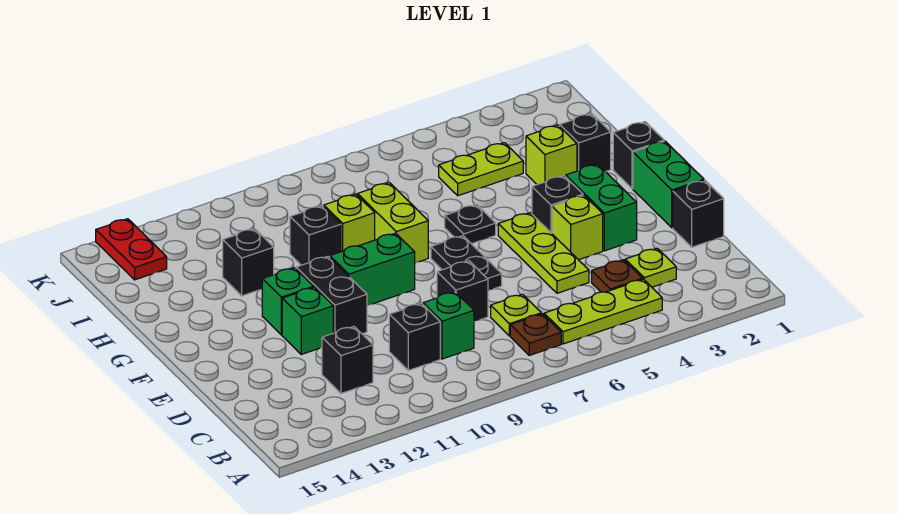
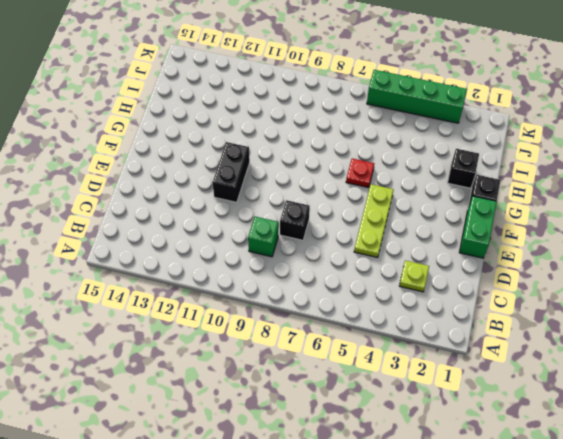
red 1x1 plate [346,159,374,188] -> black 1x1 plate [445,205,496,244]
green 1x4 brick [367,70,467,123] -> none
none -> lime 1x3 plate [544,279,662,344]
none -> brown 1x1 plate [510,314,561,355]
none -> brown 1x1 plate [592,260,643,292]
none -> lime 1x1 plate [491,294,541,336]

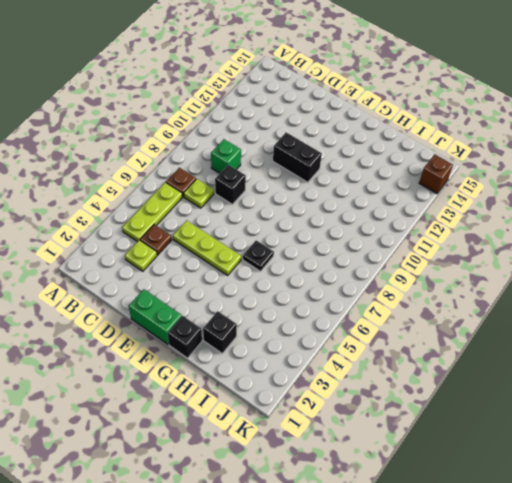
brown 1x1 brick [419,154,453,194] -> red 1x2 plate [96,219,167,280]
none -> black 1x1 brick [389,303,440,370]
none -> black 1x1 brick [322,326,373,393]
none -> black 1x1 brick [673,180,724,247]
none -> green 1x2 brick [566,164,637,251]

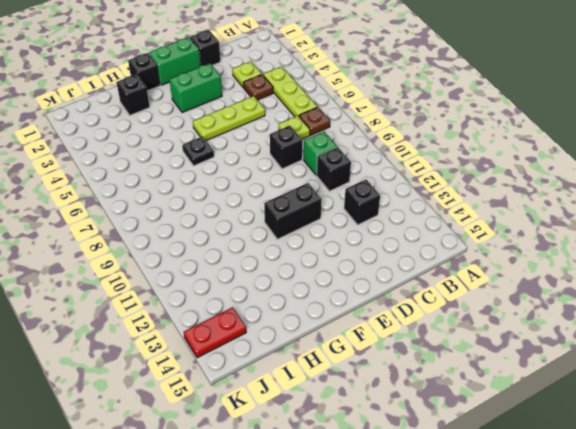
none -> lime 1x1 brick [552,195,603,260]
none -> black 1x2 plate [431,236,502,291]
none -> green 1x1 brick [282,287,333,354]
none -> black 1x1 brick [532,176,583,233]

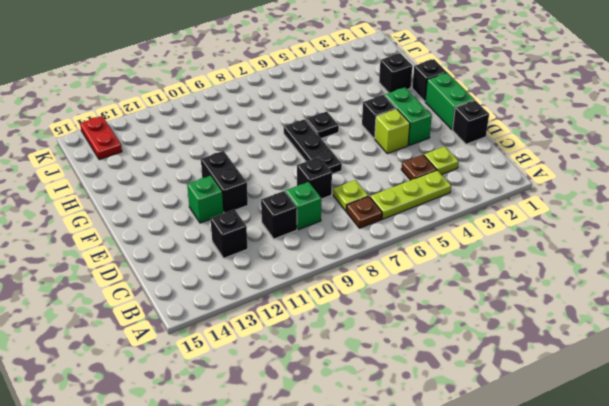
black 1x3 plate [284,119,342,174] -> black 1x2 plate [431,236,502,291]
none -> lime 1x3 plate [498,213,589,293]
none -> green 1x2 brick [330,233,415,306]
none -> green 1x1 brick [262,268,313,335]
none -> lime 1x2 brick [357,183,428,263]

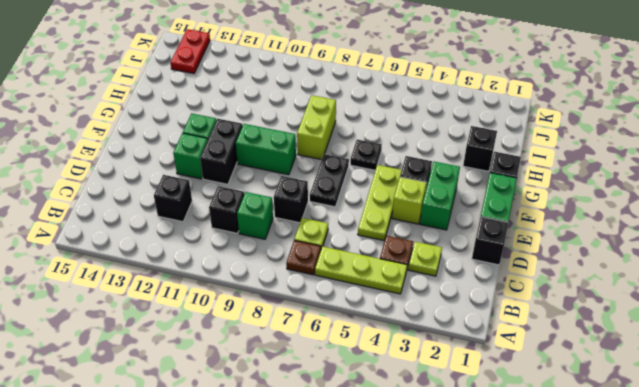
none -> lime 1x1 brick [526,125,577,185]
none -> lime 1x1 brick [324,194,375,252]
none -> black 1x1 brick [290,206,341,265]
none -> black 1x1 brick [223,229,274,296]

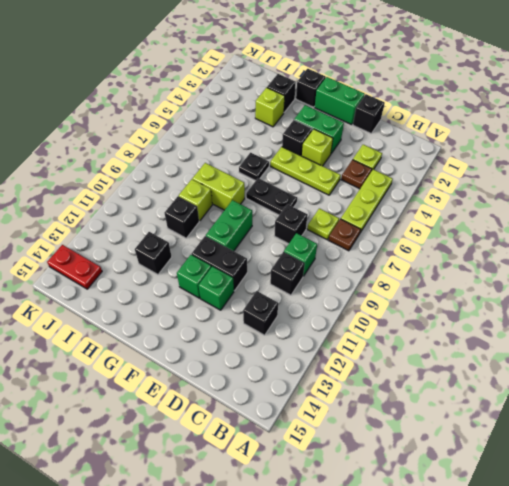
none -> lime 1x2 plate [439,143,523,196]

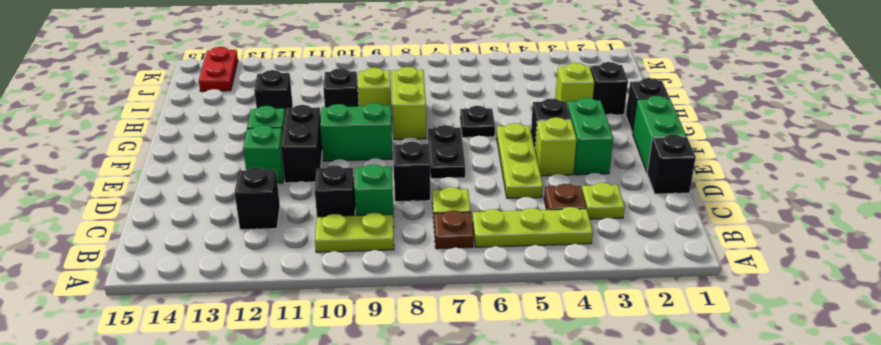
lime 1x2 plate [315,213,394,252] -> lime 1x2 plate moved to [439,143,523,196]

